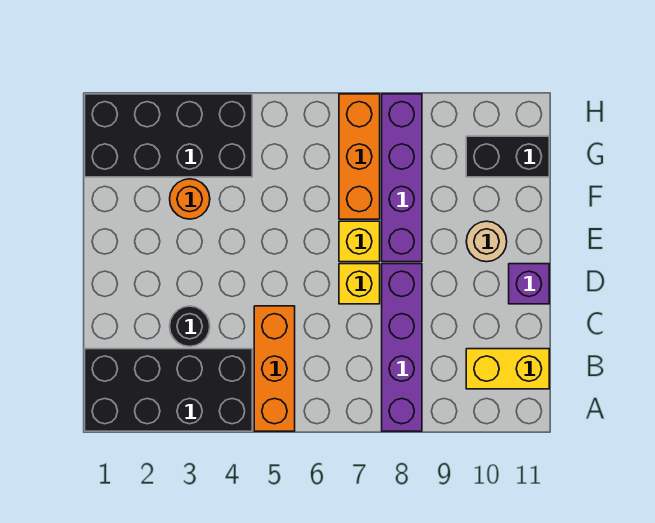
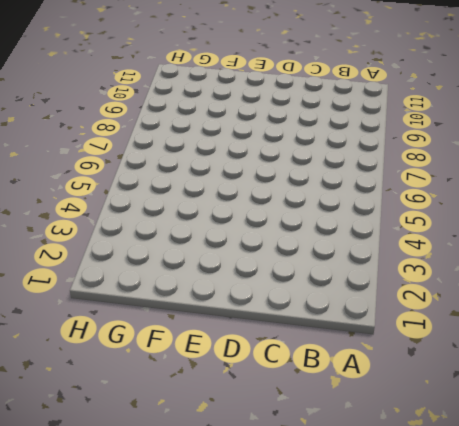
none -> black 2x4 brick [85,349,252,431]
none -> orange 1x3 brick [254,306,295,431]
none -> purple 1x4 brick [382,264,422,431]

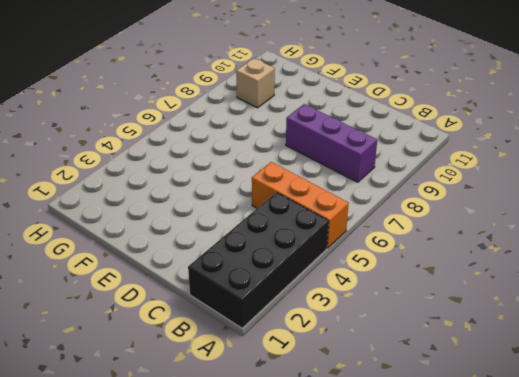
purple 1x3 brick [286,104,377,182] -> purple 1x4 brick [382,264,422,431]
tan 1x1 brick [236,58,275,108] -> none
none -> yellow 1x2 brick [466,349,549,389]
none -> black 1x1 round brick [170,306,210,346]
none -> yellow 1x1 brick [339,264,380,304]

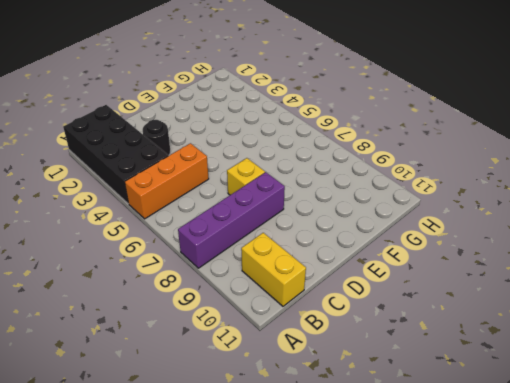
none -> purple 1x1 brick [509,264,549,304]
none -> yellow 1x1 brick [339,221,380,262]
none -> purple 1x4 brick [382,94,422,262]

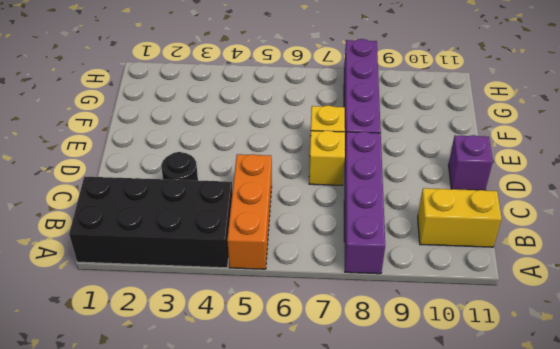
none -> tan 1x1 round brick [466,221,507,262]
none -> orange 1x1 round brick [170,179,210,219]
none -> orange 1x3 brick [339,94,380,219]

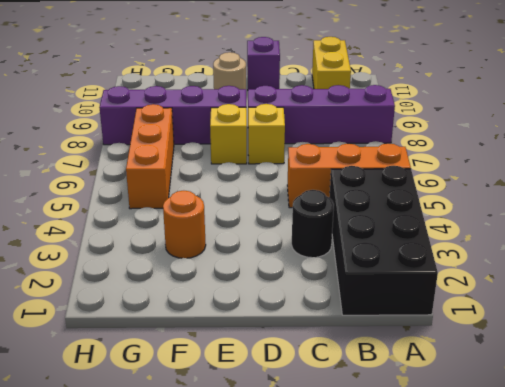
orange 1x3 brick [126,104,174,209] -> orange 1x3 brick turned to [339,94,380,219]
none -> black 2x4 brick [85,94,252,177]
none -> black 1x2 brick [466,136,549,177]

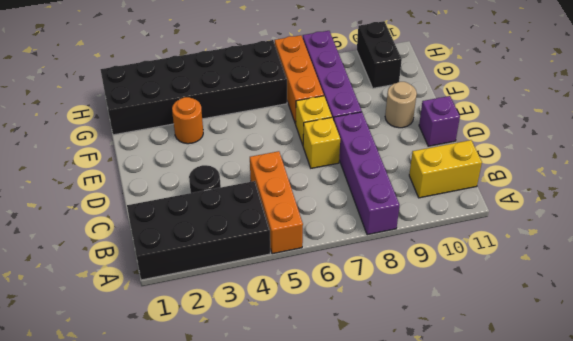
black 2x6 brick [100,40,287,135] -> black 2x4 brick [85,94,252,177]
black 1x2 brick [357,21,402,88] -> black 1x2 brick turned to [466,136,549,177]

